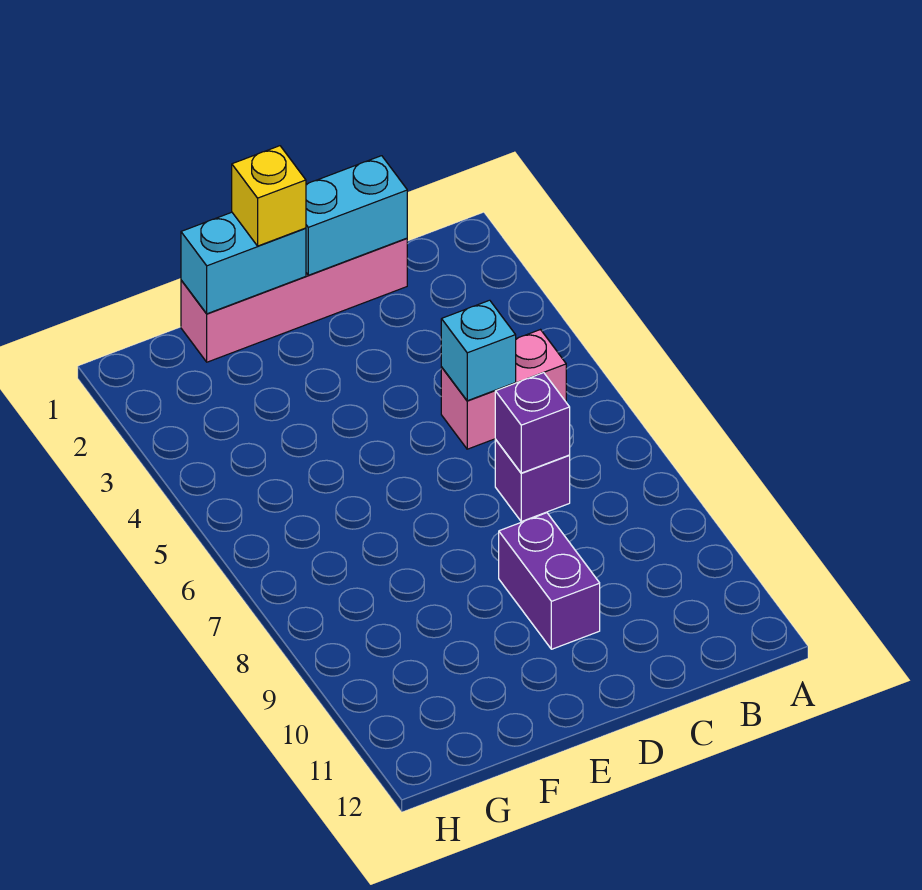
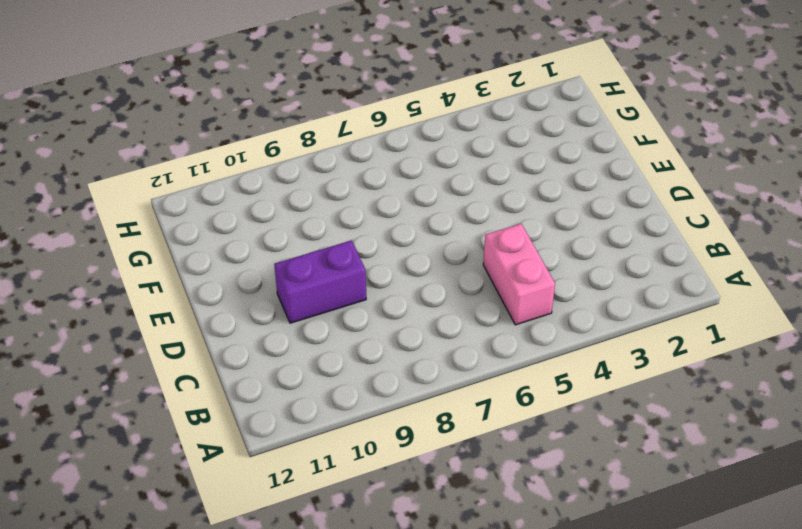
none -> pink 1x4 brick [181,238,407,362]
none -> purple 1x1 brick [495,440,570,522]

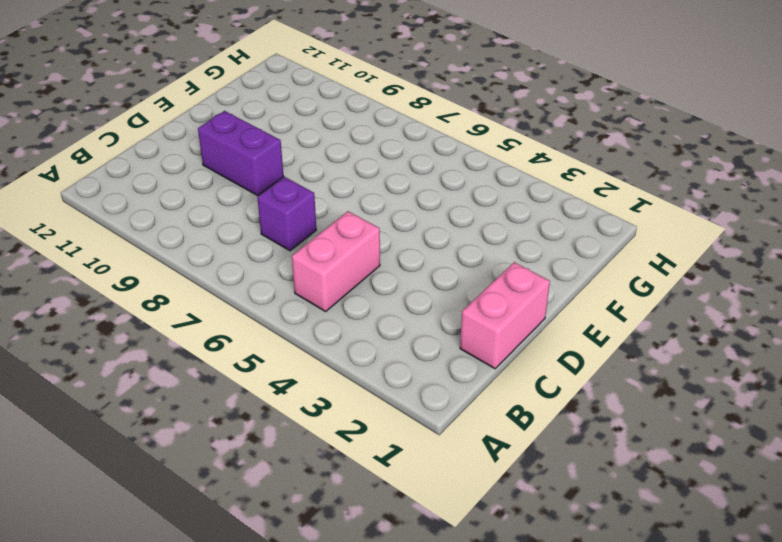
pink 1x2 brick [460,262,550,369] -> pink 1x4 brick [181,238,407,362]
none -> cyan 1x2 brick [306,156,407,275]
none -> cyan 1x1 brick [441,300,516,401]

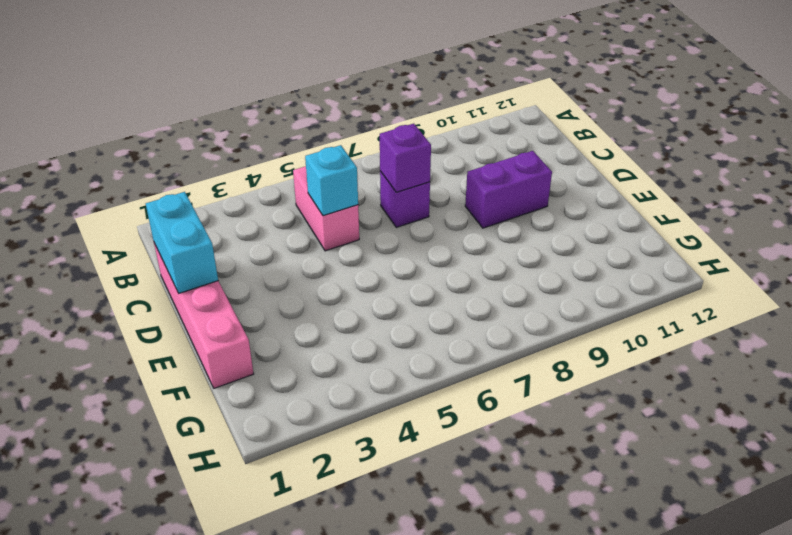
none -> cyan 1x2 brick [181,212,306,314]
none -> yellow 1x1 brick [232,146,306,246]

